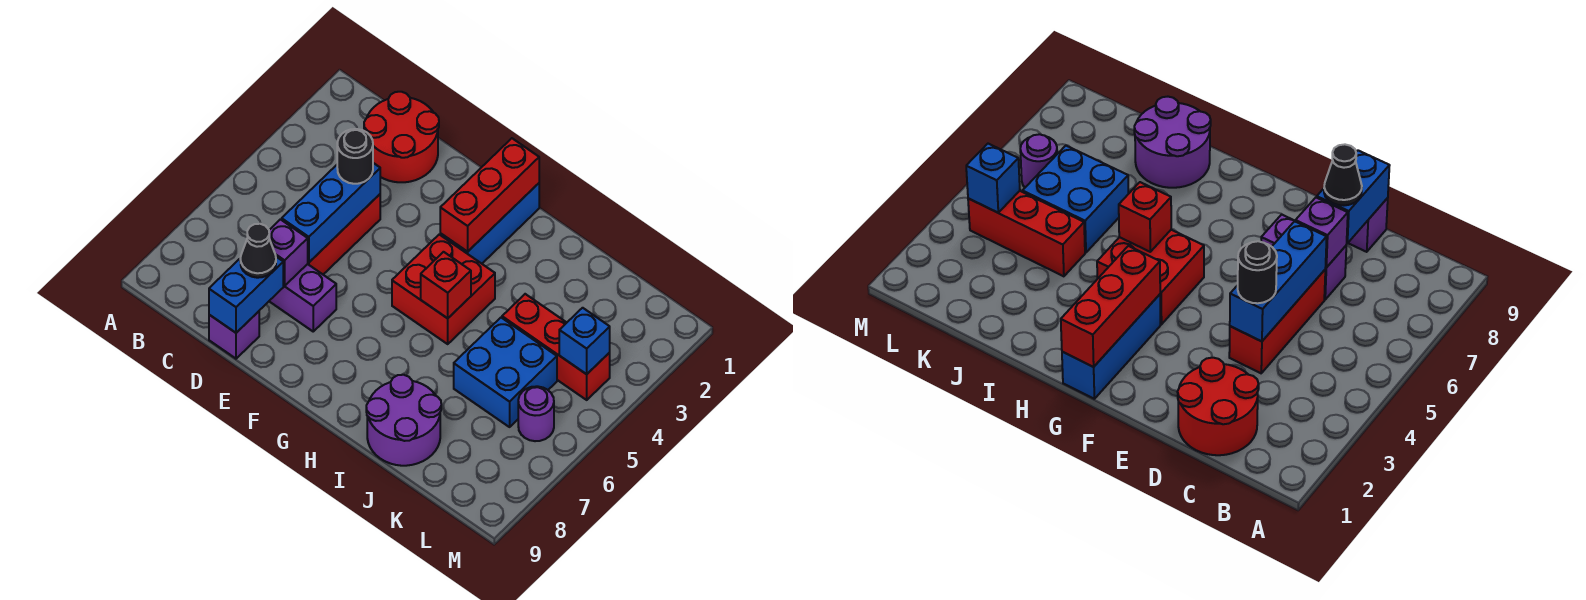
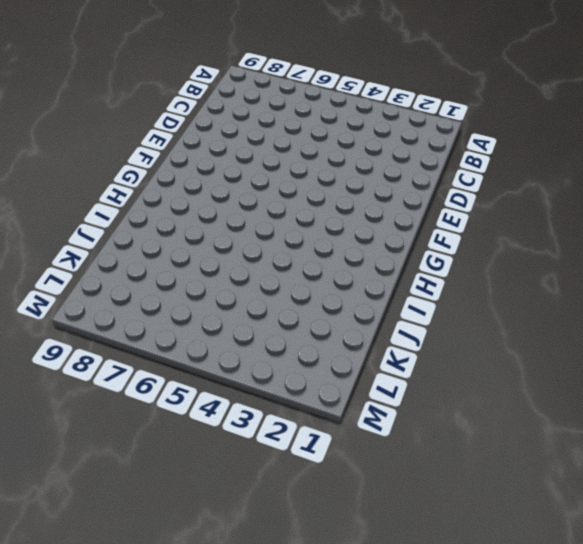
none -> red 2x2 round brick [364,92,439,182]
none -> red 1x3 brick [308,194,380,274]
none -> purple 1x2 brick [269,264,336,331]

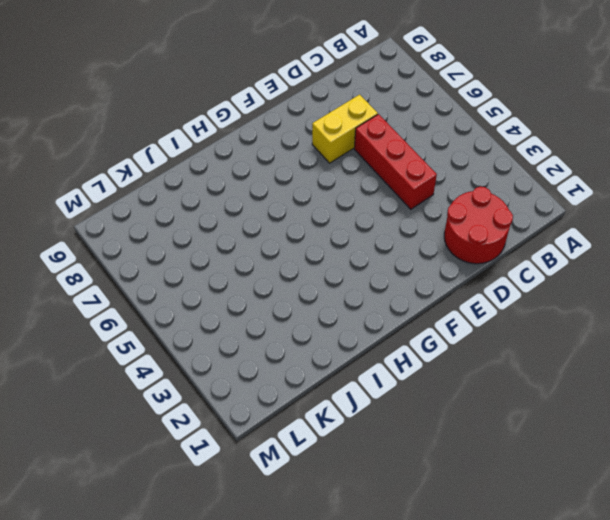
yellow 1x2 brick [312,95,378,163] -> purple 1x2 brick [269,264,336,331]
none -> purple 1x1 brick [209,311,259,359]
none -> blue 1x3 brick [440,183,539,264]
none -> red 2x2 brick [392,235,495,344]

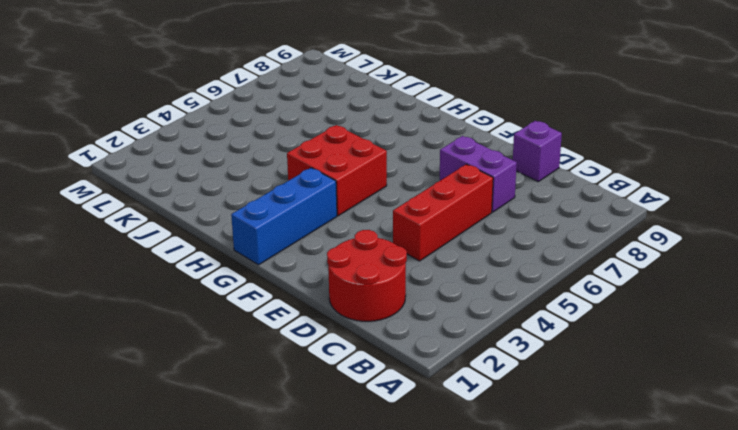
none -> purple 2x2 round brick [366,375,441,466]
none -> red 1x3 brick [502,294,610,400]
none -> blue 2x2 brick [454,318,557,427]

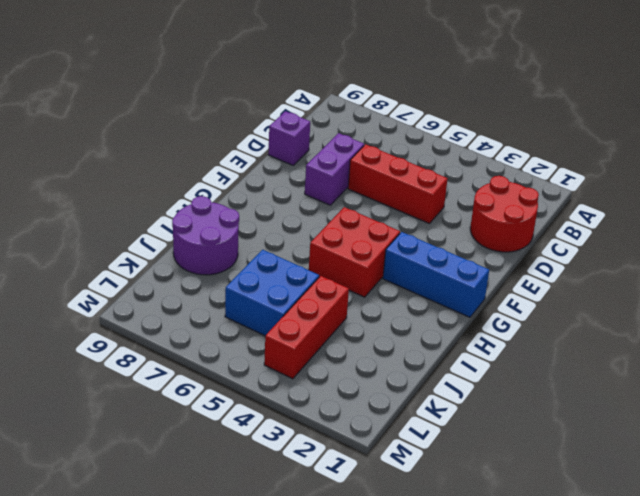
none -> purple 1x1 round brick [518,386,554,441]
none -> blue 1x3 brick [282,163,380,263]
none -> purple 1x1 brick [269,219,308,286]

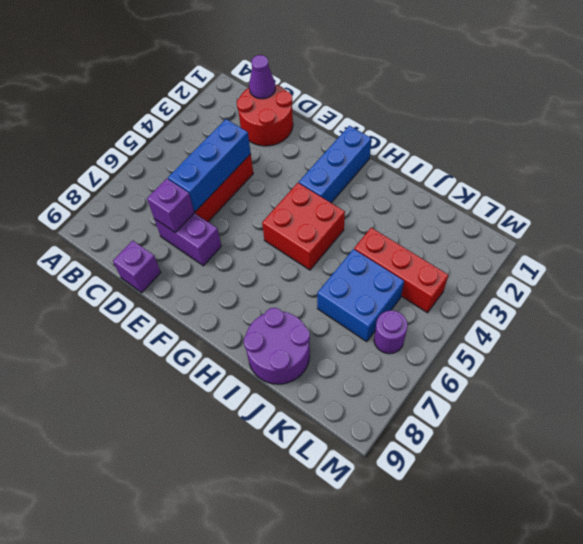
purple 1x1 cone [249,55,276,99] -> none
none -> blue 1x2 brick [209,257,283,333]
none -> red 1x3 brick [440,138,539,252]
none -> red 1x1 brick [421,252,471,318]

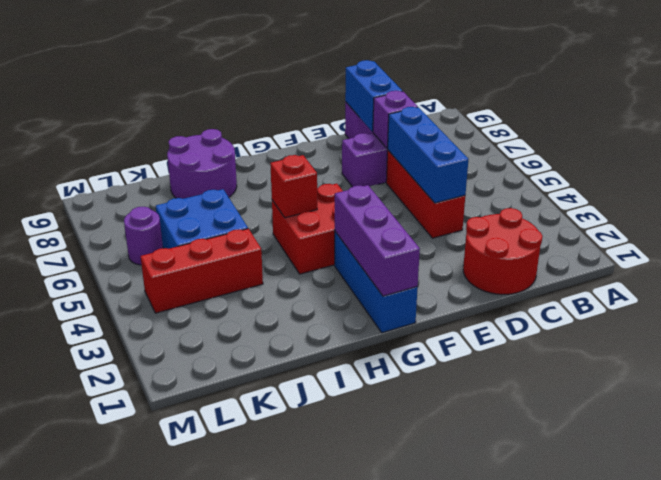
purple 1x3 brick [335,185,420,296] -> red 1x3 brick [440,138,539,252]
none -> blue 1x1 brick [559,308,610,374]
none -> black 1x1 round brick [337,129,373,184]
none -> black 1x1 cone [240,224,276,278]

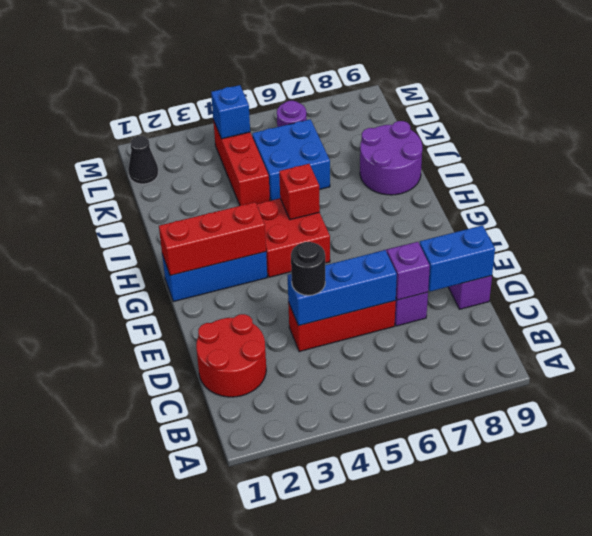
black 1x1 cone [128,136,158,184] -> black 1x1 cone moved to [240,224,276,278]

